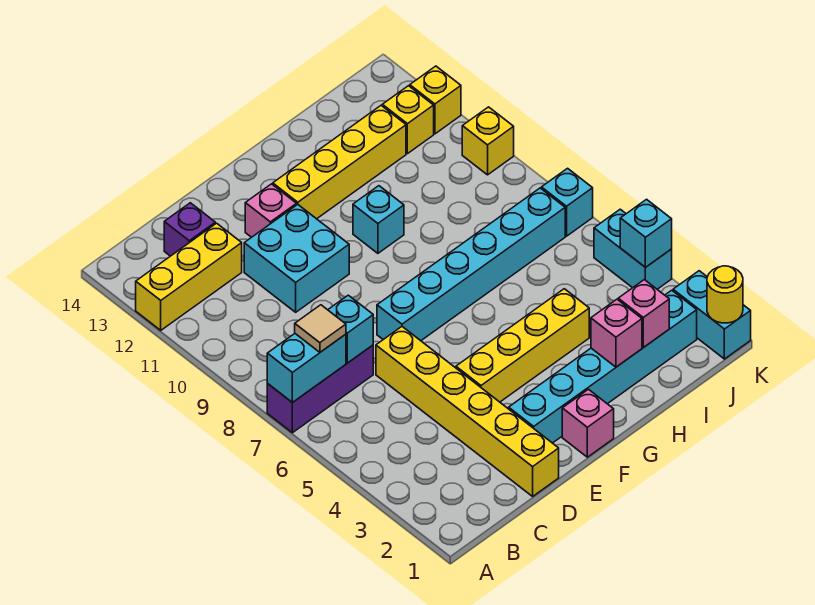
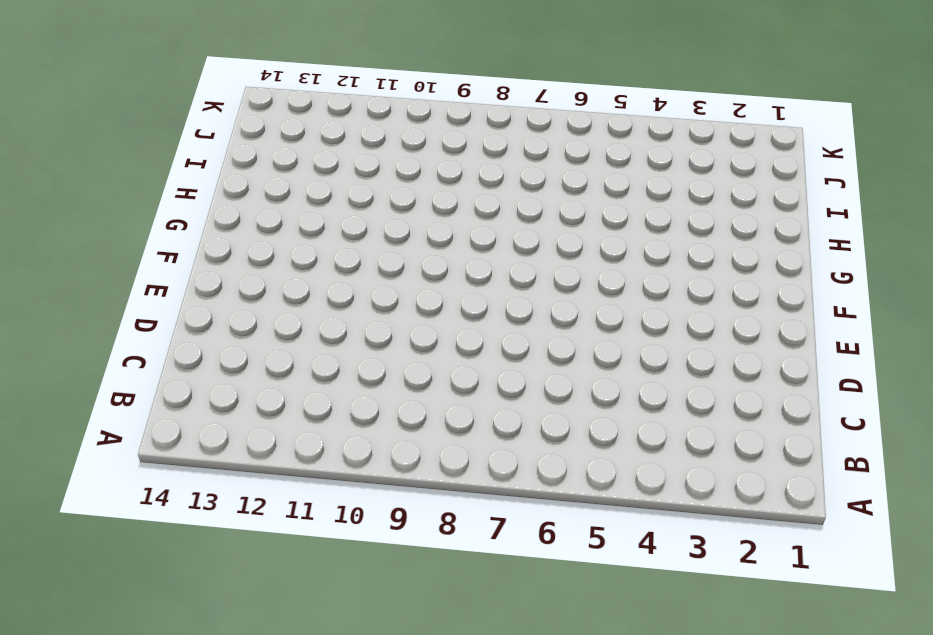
none -> purple 1x3 brick [267,345,373,433]
none -> yellow 1x3 brick [136,223,242,330]
none -> purple 1x1 brick [164,203,215,256]

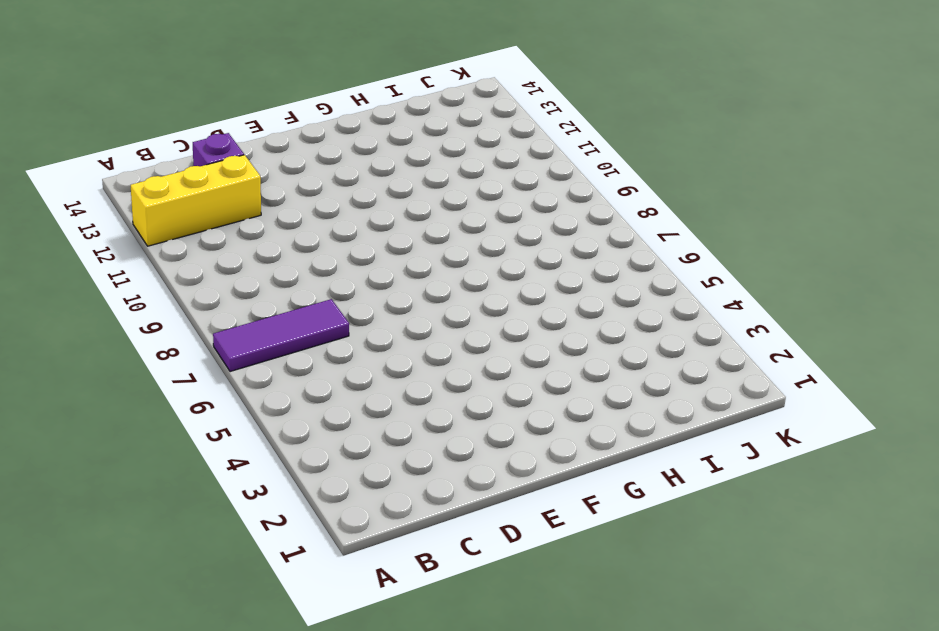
purple 1x3 tile [213,299,349,372] -> purple 1x3 brick [267,345,373,433]
none -> yellow 1x6 brick [376,327,559,496]
none -> cyan 2x2 brick [244,205,349,312]
none -> cyan 1x6 brick [509,290,697,443]

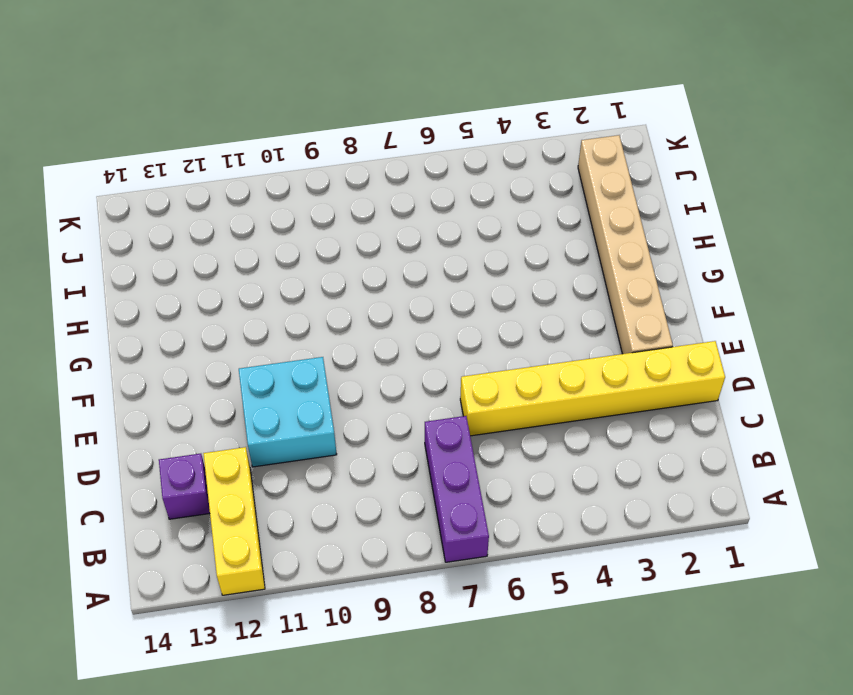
tan 1x6 brick [578,135,673,354] -> cyan 1x6 brick [509,290,697,443]
none -> yellow 1x4 brick [456,289,589,402]
none -> cyan 1x6 brick [377,188,565,341]
none -> pink 1x1 brick [245,184,297,237]

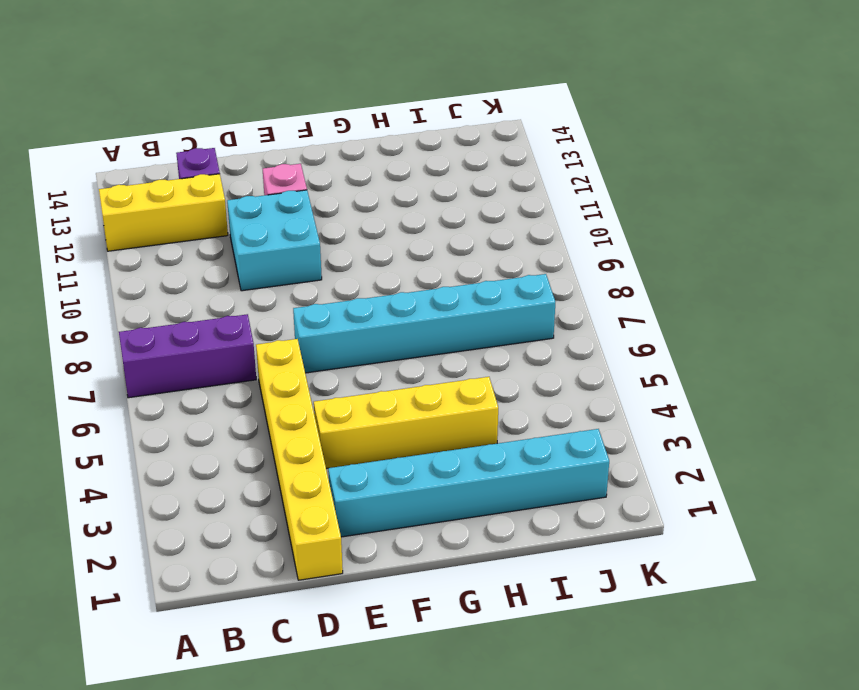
none -> pink 1x1 brick [562,389,614,457]
none -> yellow 1x4 brick [273,106,406,219]
none -> cyan 1x1 brick [353,186,404,253]

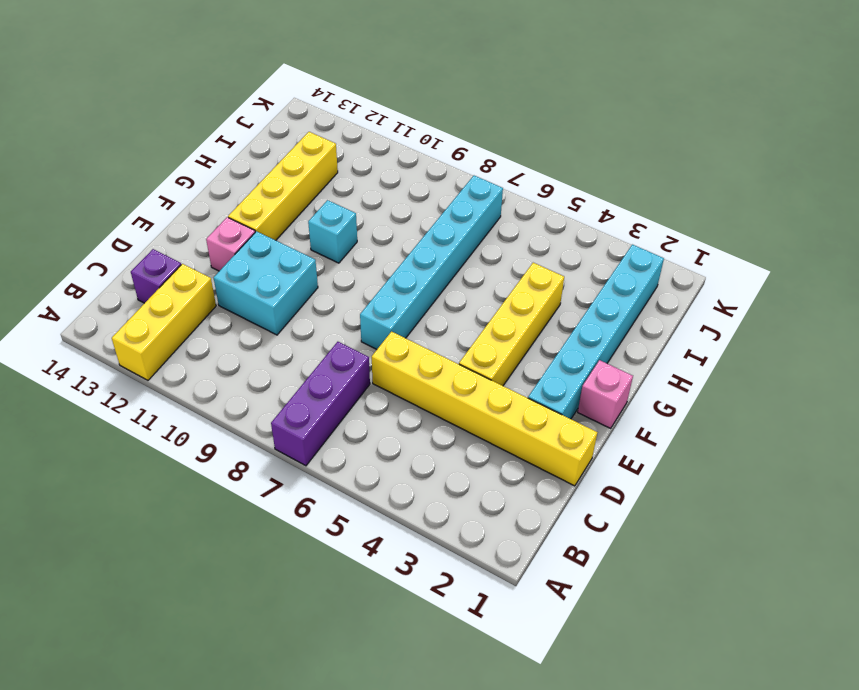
none -> yellow 1x1 brick [382,86,434,154]
none -> cyan 1x2 brick [673,271,751,359]
none -> cyan 1x2 brick [594,209,672,289]

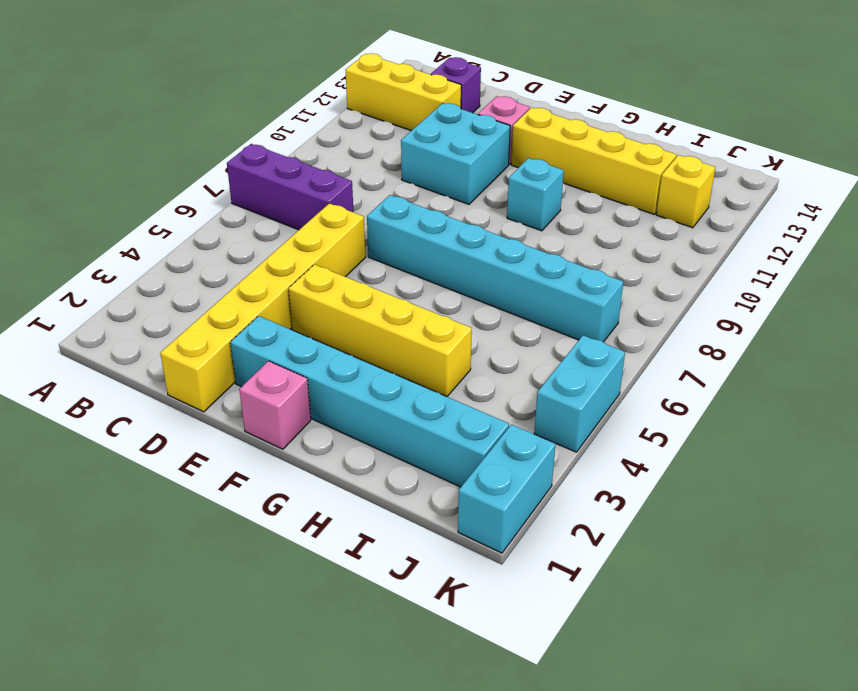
none -> cyan 1x1 brick [541,168,593,236]
none -> yellow 1x1 brick [462,107,514,175]
none -> yellow 1x1 brick [410,66,461,134]

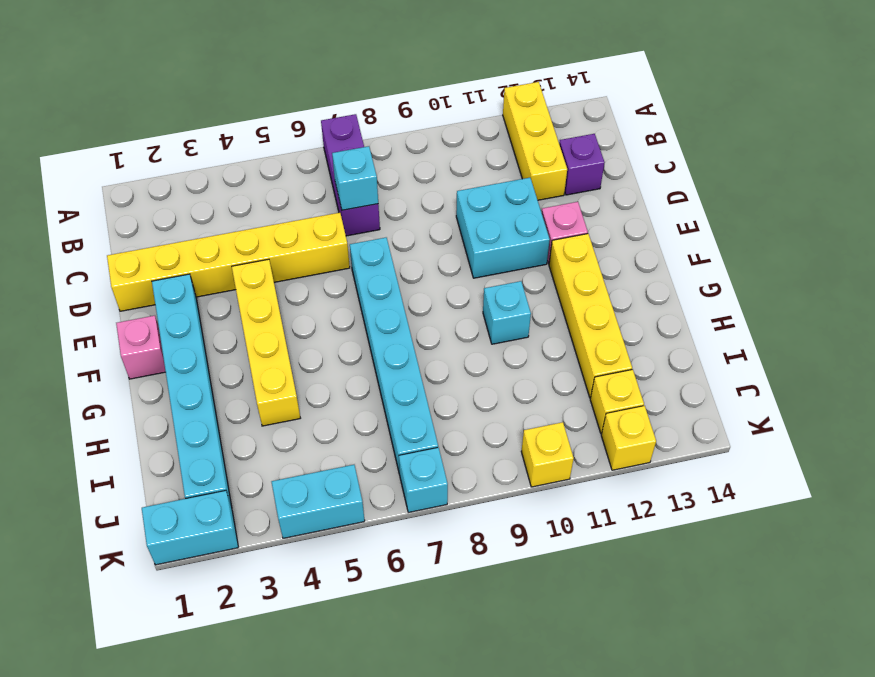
none -> cyan 1x2 brick [267,334,346,403]
none -> pink 1x1 brick [591,299,642,367]
none -> pink 1x1 brick [618,280,669,348]

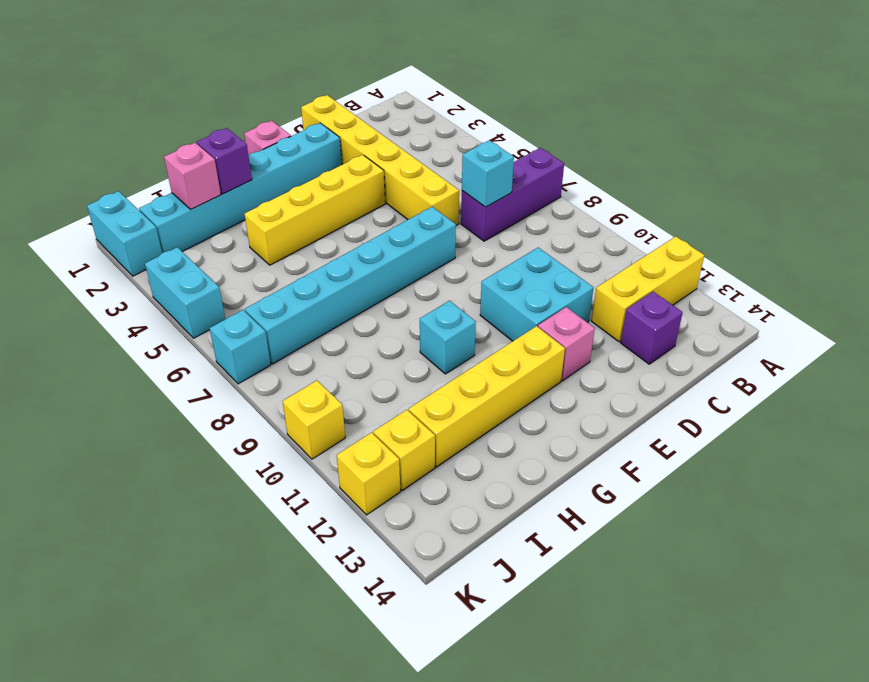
purple 1x1 brick [197,128,252,194] -> pink 1x1 brick [591,299,642,367]
none -> cyan 1x2 brick [267,334,346,403]
none -> yellow 1x1 round brick [707,266,743,323]
none -> cyan 1x1 brick [620,199,672,267]

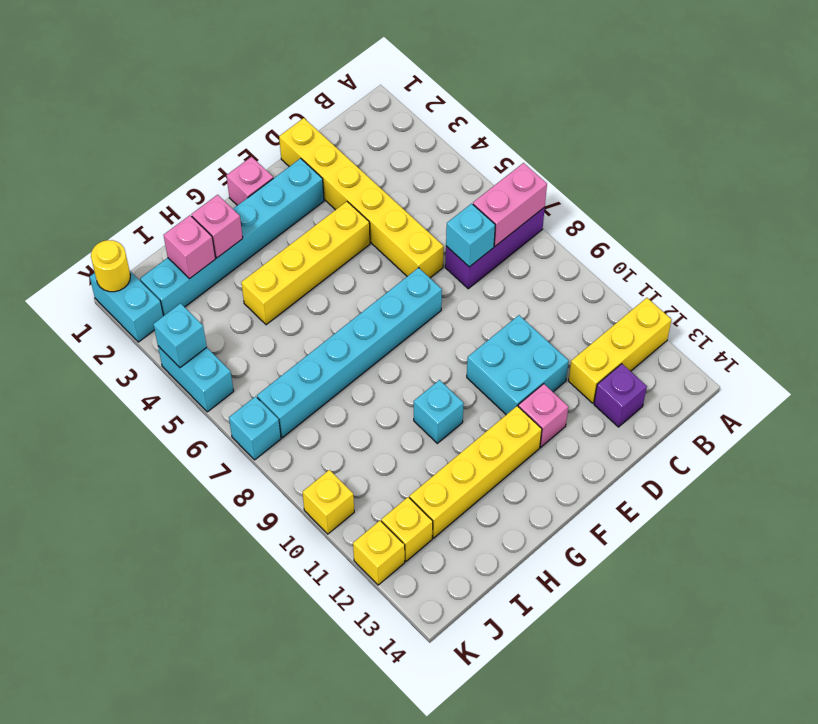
pink 1x2 brick [473,163,547,246] -> cyan 1x2 brick [267,334,346,403]
none -> tan 1x1 tile [295,305,346,352]

